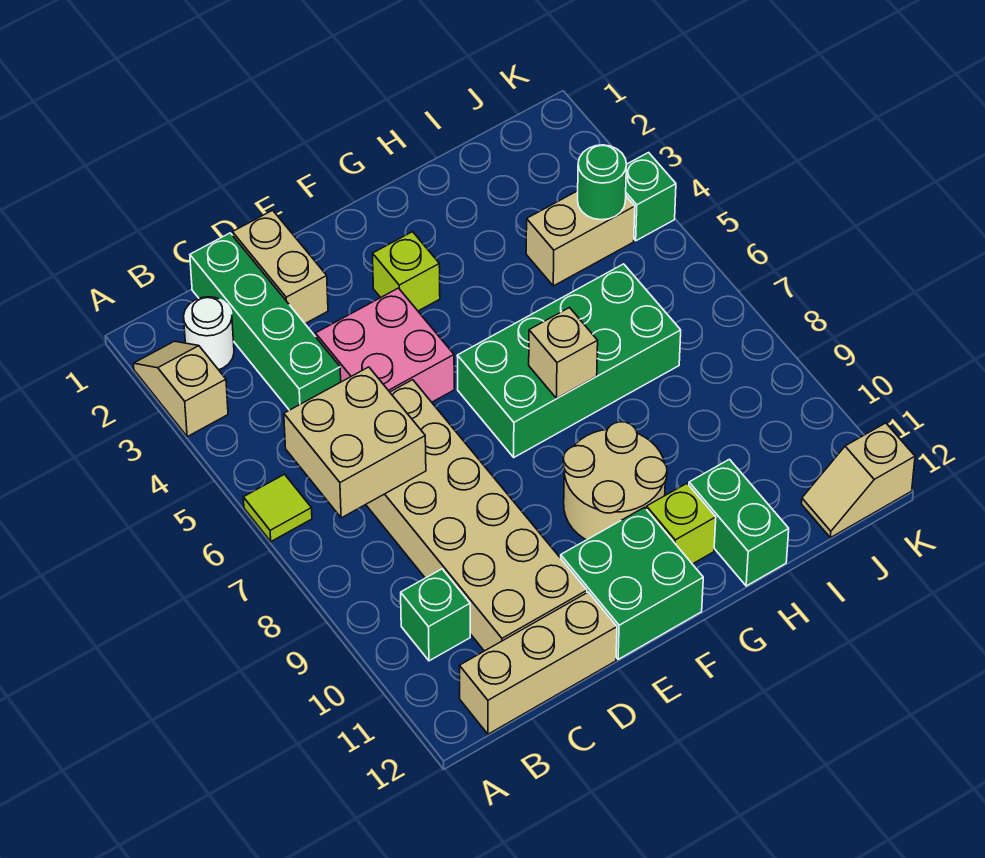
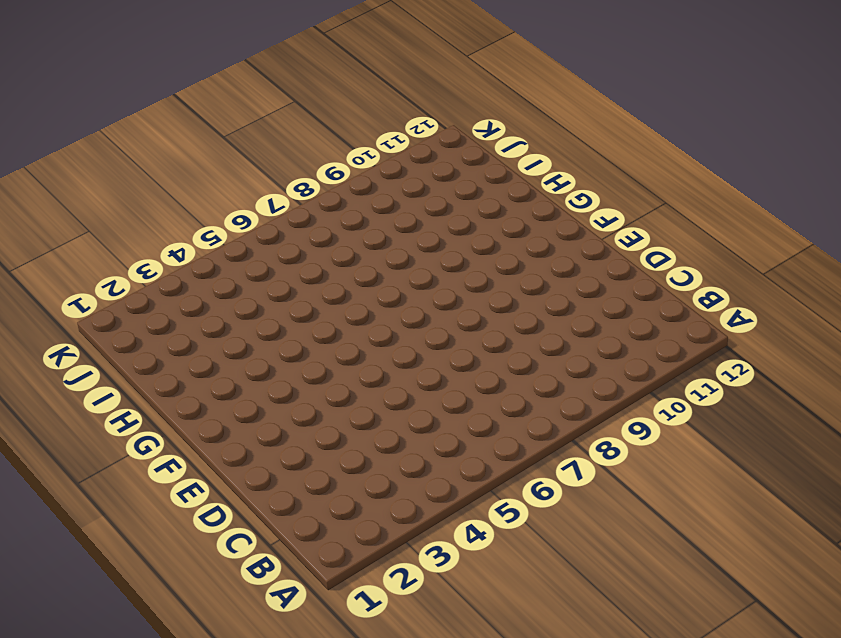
none -> tan 1x2 slope [133,341,228,436]
none -> lime 1x1 tile [243,474,312,541]
none -> white 1x1 round brick [184,297,234,370]

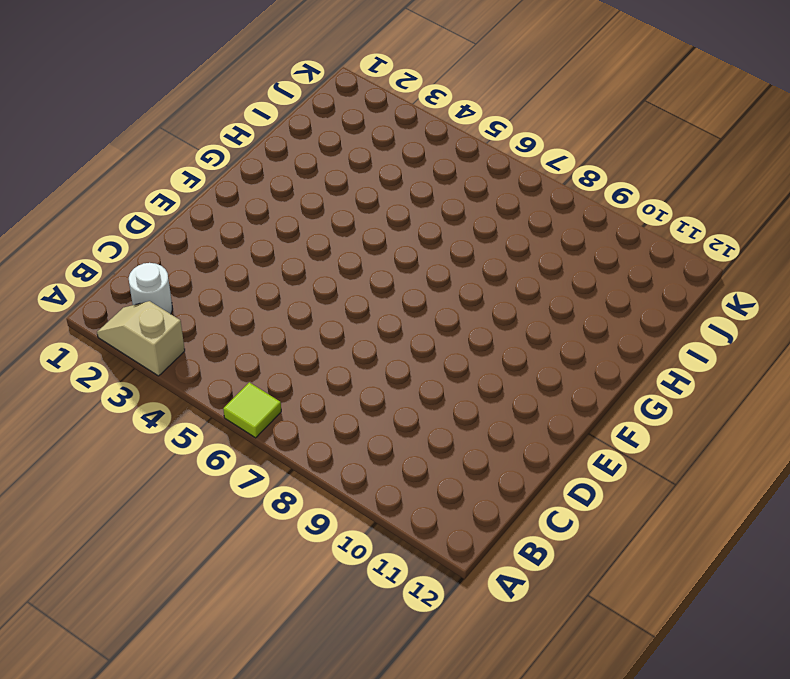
none -> green 1x1 brick [401,569,470,661]
none -> tan 1x3 brick [459,592,617,734]
none -> green 1x4 brick [190,233,341,410]

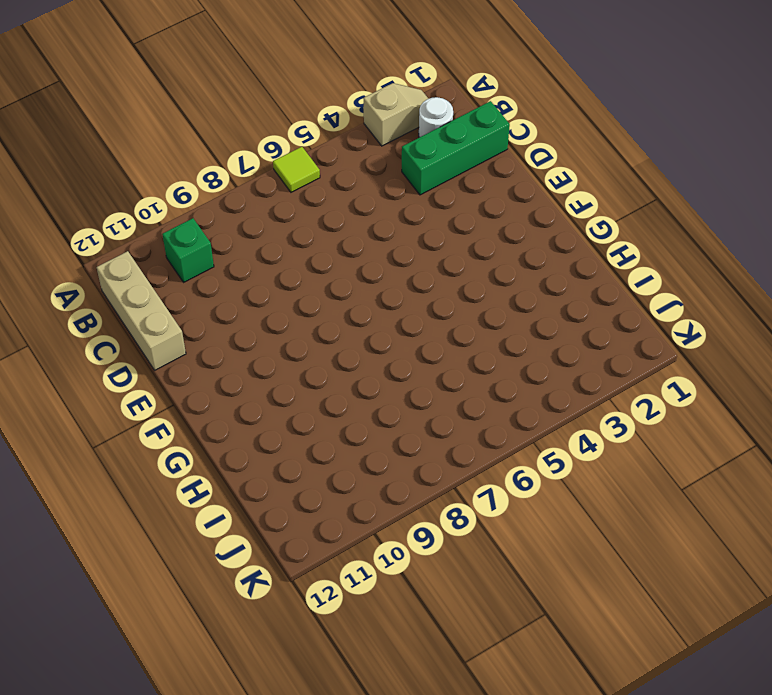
green 1x3 brick [402,101,510,195] -> green 1x4 brick [190,233,341,410]
none -> tan 2x6 brick [366,380,587,651]
none -> tan 1x2 brick [232,210,328,323]
none -> pink 2x2 brick [316,288,454,402]

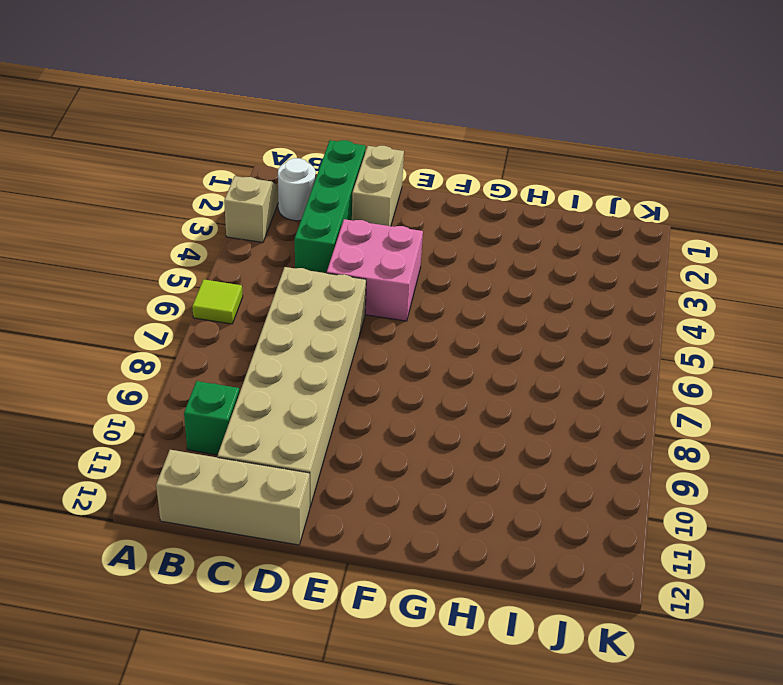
none -> green 2x2 brick [561,507,703,660]
none -> lime 1x1 brick [373,232,440,311]
none -> green 2x4 brick [457,264,681,457]

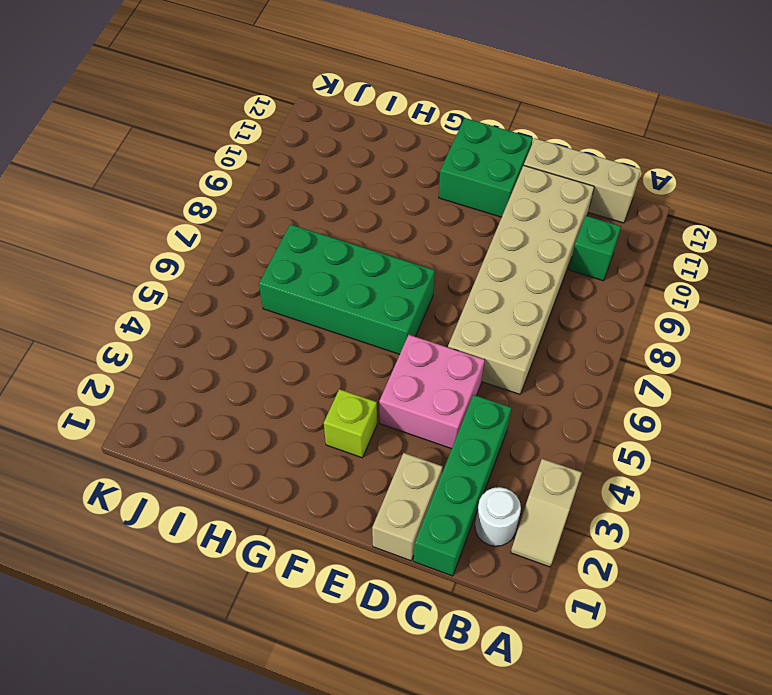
none -> lime 1x1 tile [243,474,312,541]
none -> tan 2x2 round brick [563,422,667,540]
none -> lime 1x1 brick [646,484,716,564]

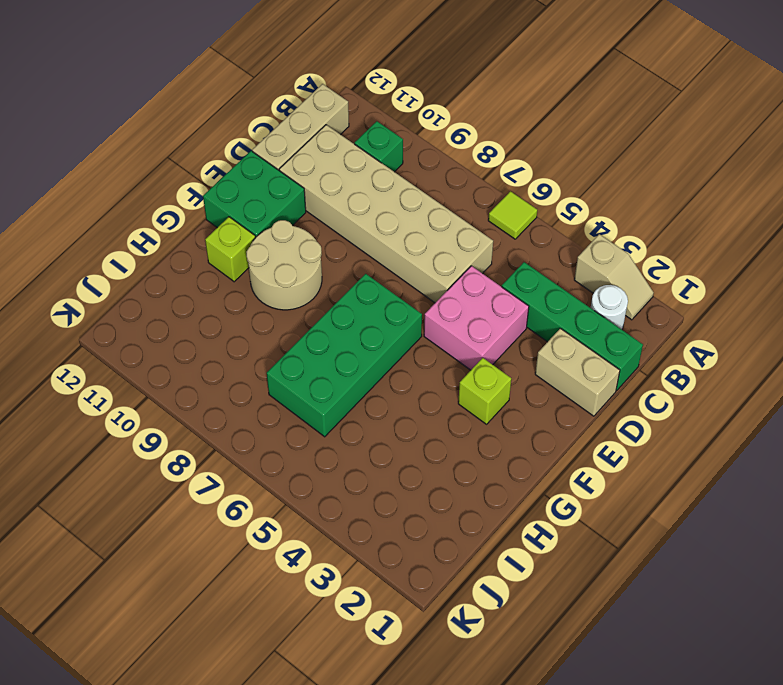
none -> green 1x2 brick [689,459,789,586]
none -> tan 1x2 brick [526,191,635,286]
none -> tan 1x2 slope [802,423,915,538]

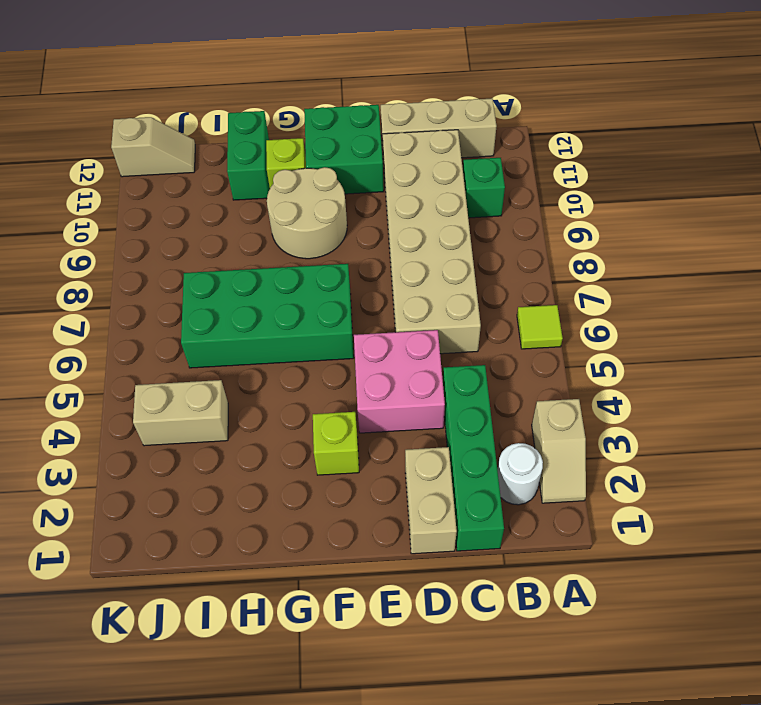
none -> green 1x1 brick [626,153,676,241]
none -> tan 2x2 brick [284,367,426,518]
none -> tan 1x1 brick [529,308,598,398]

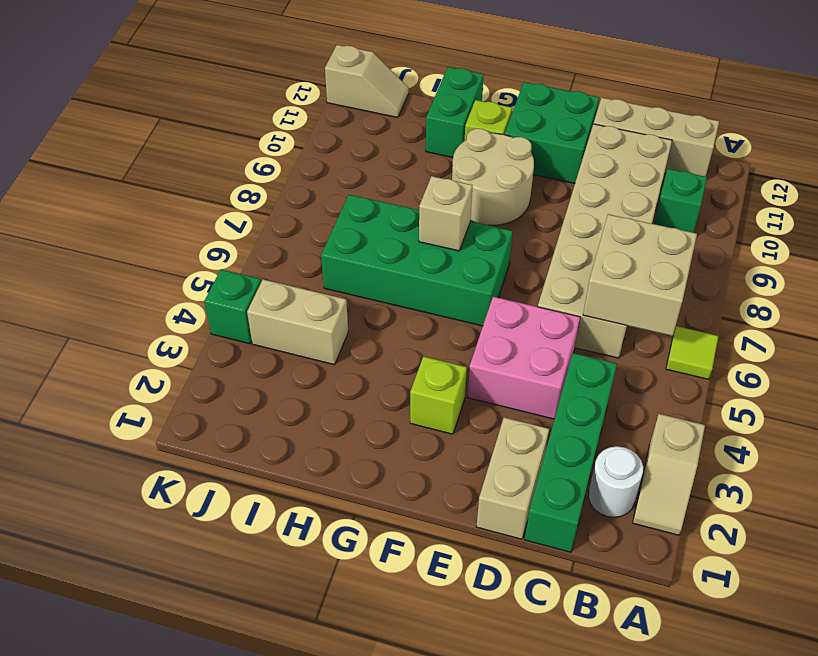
none -> green 1x1 round brick [578,145,626,220]

